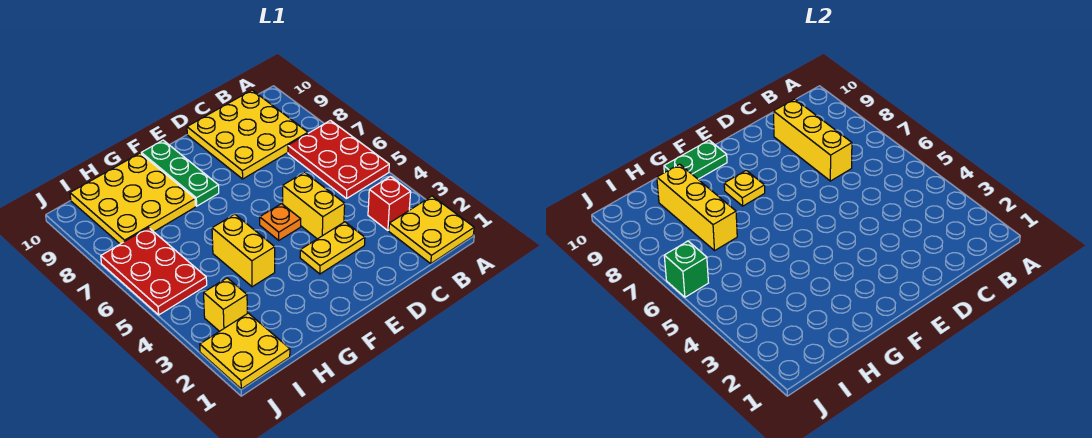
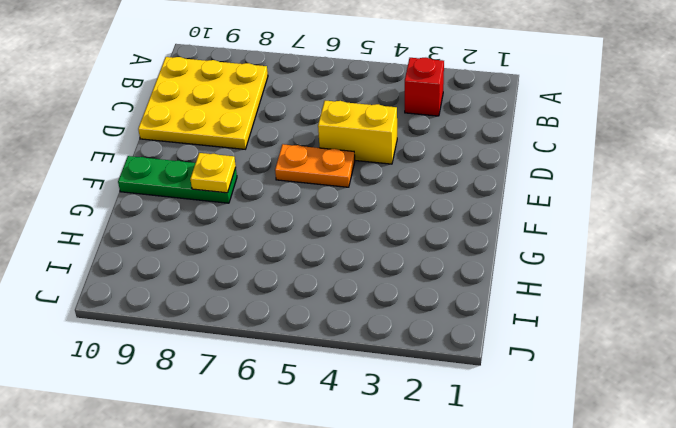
orange 1x2 plate [275,144,355,187] -> orange 1x1 plate [260,204,301,240]
none -> yellow 2x2 plate [389,196,474,263]
none -> red 2x3 plate [288,120,389,199]
none -> yellow 1x2 plate [300,222,365,274]

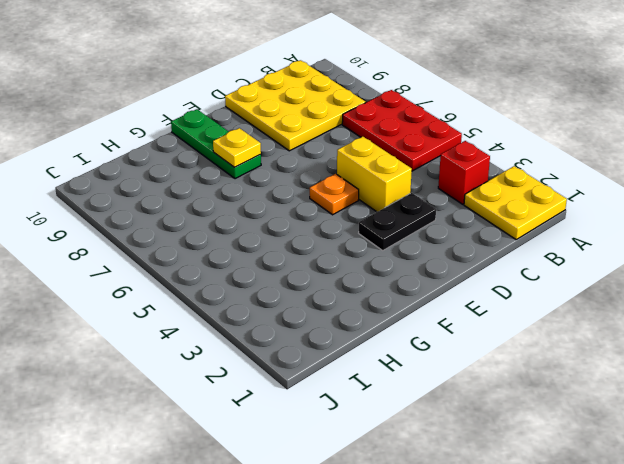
black 1x2 plate [359,193,436,250] -> yellow 1x2 plate [300,222,365,274]
none -> yellow 1x2 brick [212,214,275,287]
none -> yellow 3x3 plate [70,153,196,244]
none -> yellow 2x2 plate [200,313,290,389]

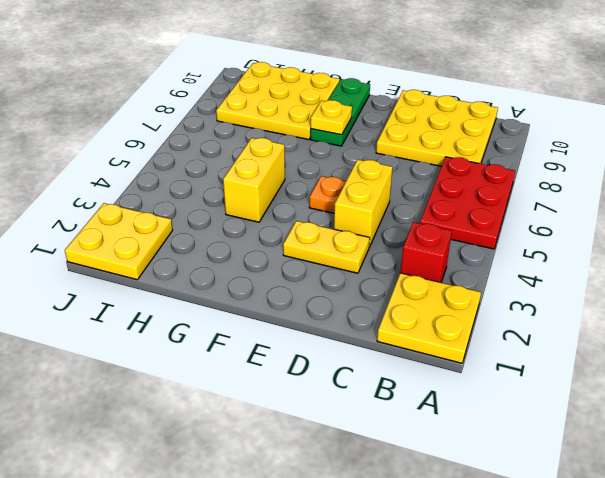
none -> yellow 1x1 brick [204,278,247,331]
none -> red 2x3 plate [101,228,207,315]
none -> yellow 1x3 brick [773,99,852,181]

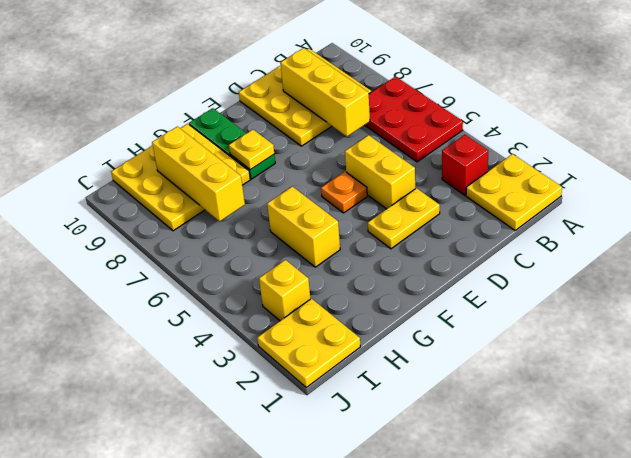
none -> red 2x3 plate [101,228,207,315]
none -> green 1x2 plate [664,140,727,179]
none -> green 1x1 brick [664,241,708,297]

